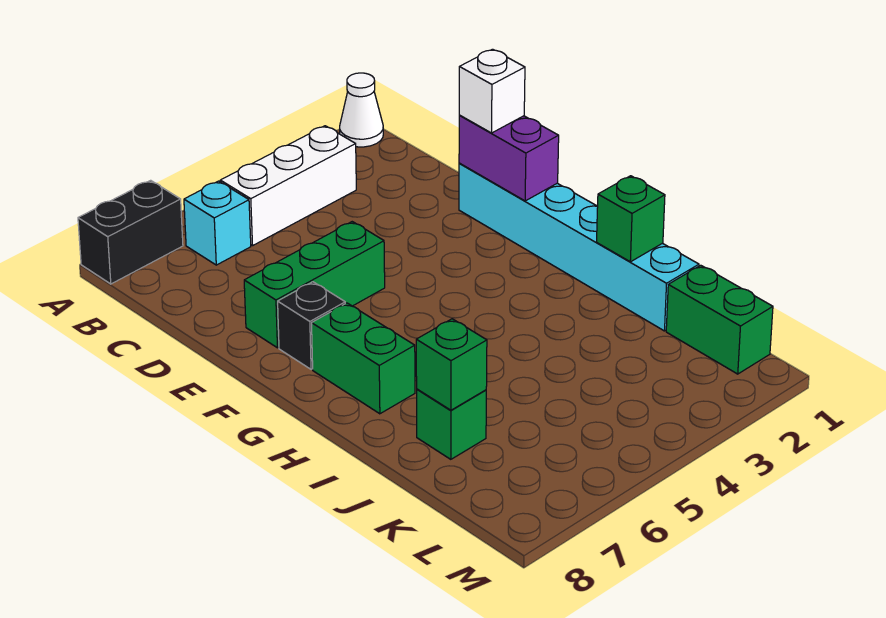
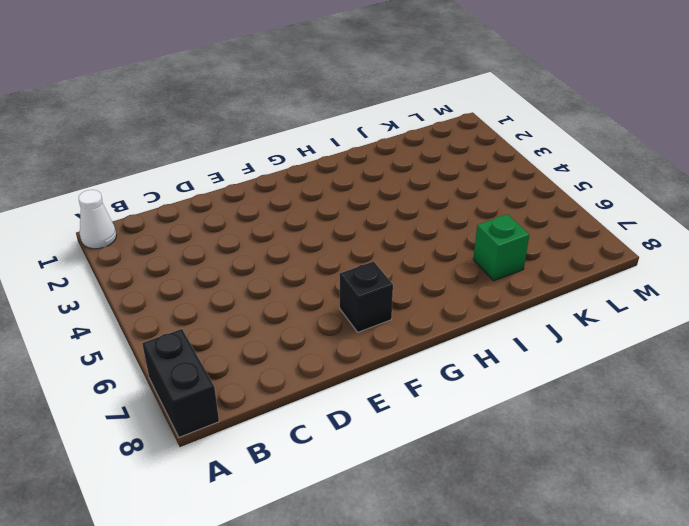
none -> white 1x3 brick [220,126,356,246]
none -> cyan 1x1 brick [184,181,251,265]
none -> cyan 1x6 brick [459,163,699,331]

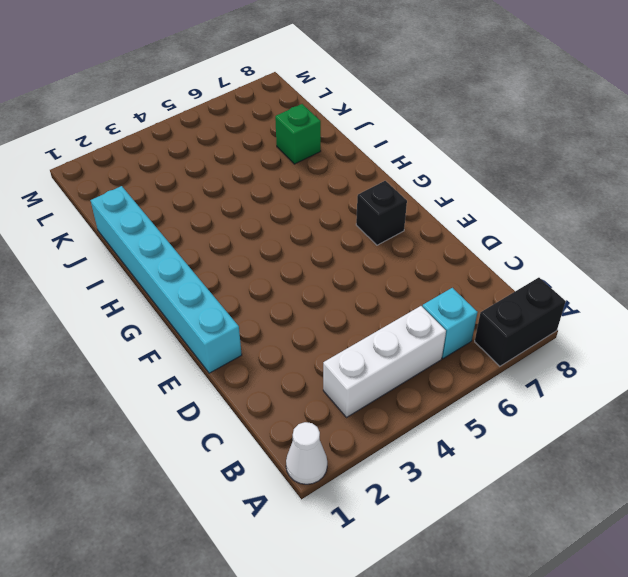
none -> green 1x3 brick [244,222,385,348]
none -> green 1x2 brick [312,303,415,414]
none -> green 1x2 brick [666,265,773,374]

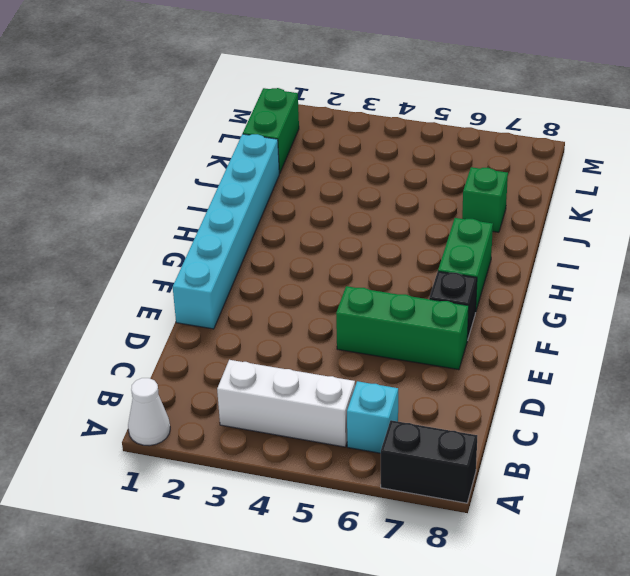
none -> purple 1x2 brick [459,116,559,201]
none -> green 1x1 brick [597,176,665,262]
none -> green 1x1 brick [416,319,487,410]

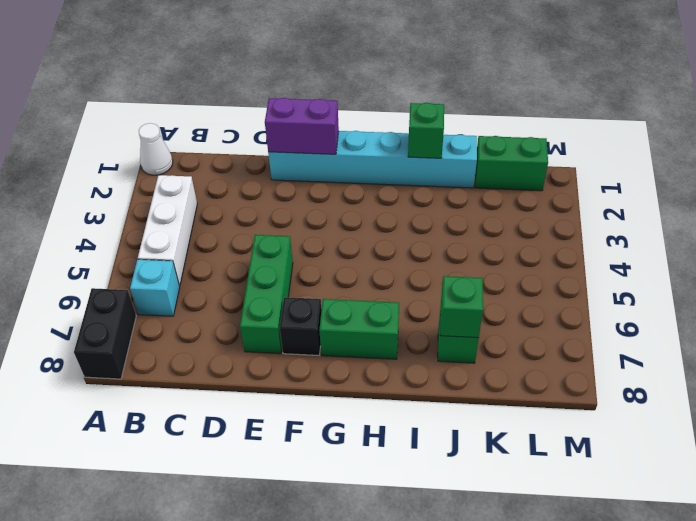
none -> white 1x1 brick [459,49,525,133]

